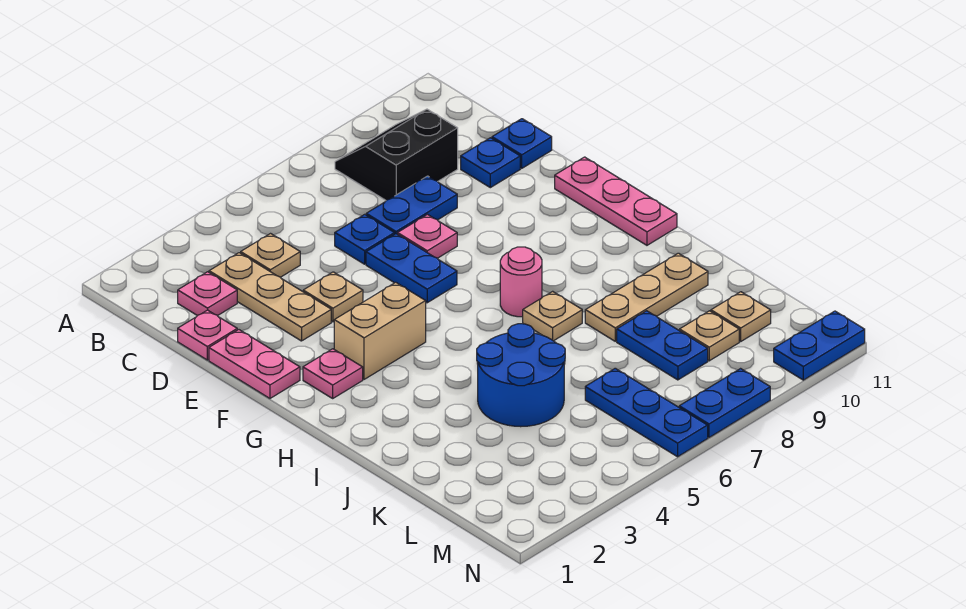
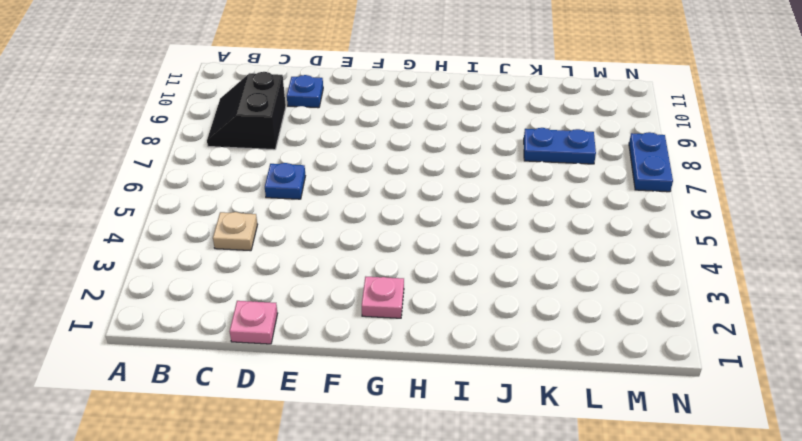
none -> pink 1x1 plate [178,272,237,316]
none -> tan 1x3 plate [209,253,331,341]
none -> blue 1x2 plate [366,176,457,234]

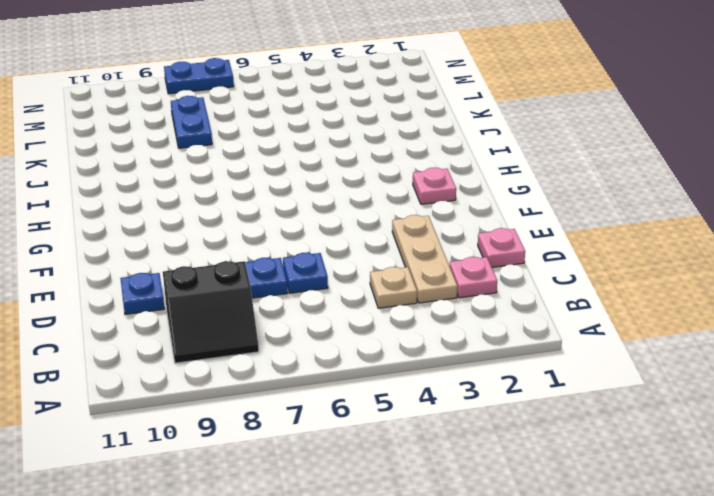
none -> blue 1x1 plate [492,119,552,168]
none -> pink 1x2 plate [209,330,300,398]
none -> tan 1x1 plate [303,272,363,322]

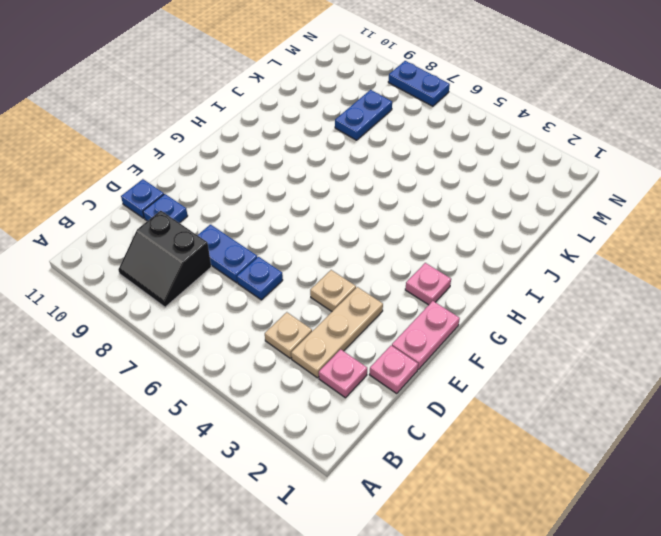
none -> blue 1x2 plate [366,234,457,303]
none -> pink 1x1 plate [398,215,457,258]
none -> pink 1x3 plate [555,157,677,245]

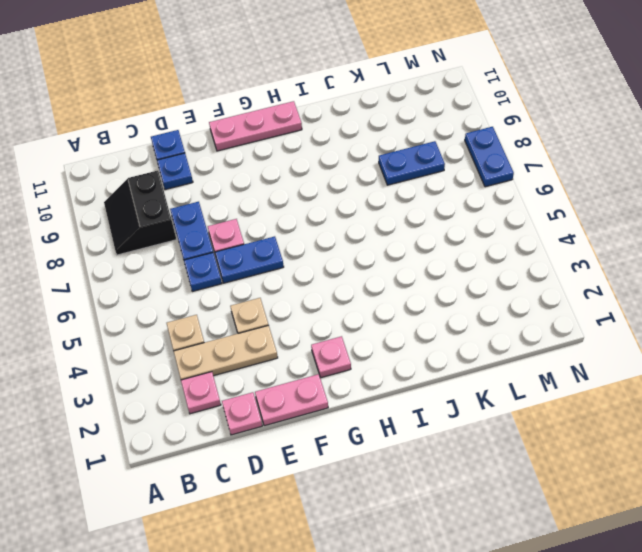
none -> tan 1x2 brick [334,282,426,379]
none -> pink 1x1 round brick [500,247,542,317]
none -> tan 1x1 plate [523,291,582,341]

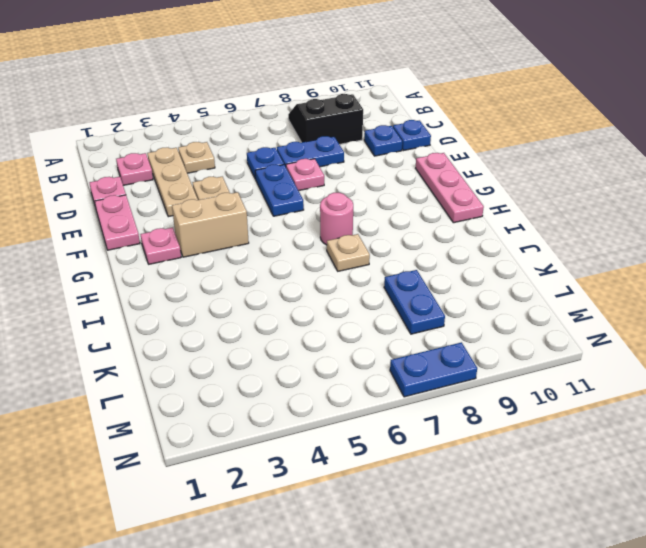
none -> blue 2x2 round brick [477,324,565,427]
none -> tan 1x3 plate [585,253,708,341]
none -> blue 1x3 plate [585,368,708,457]

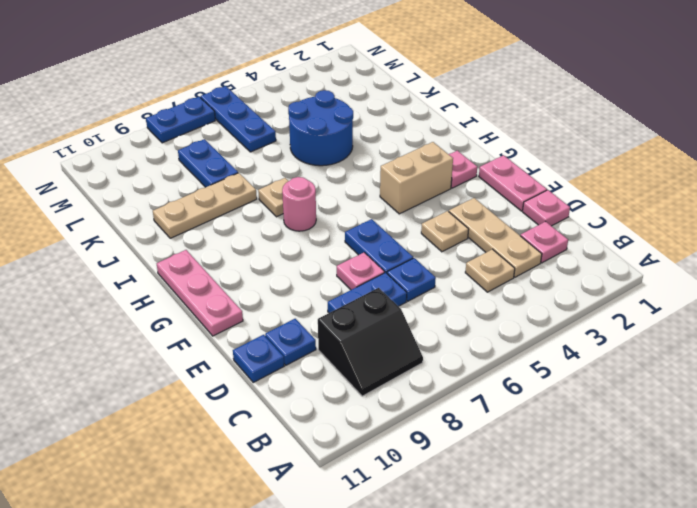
none -> tan 1x1 plate [680,311,739,361]
none -> tan 1x1 plate [711,292,771,341]
none -> blue 1x2 plate [774,311,865,380]

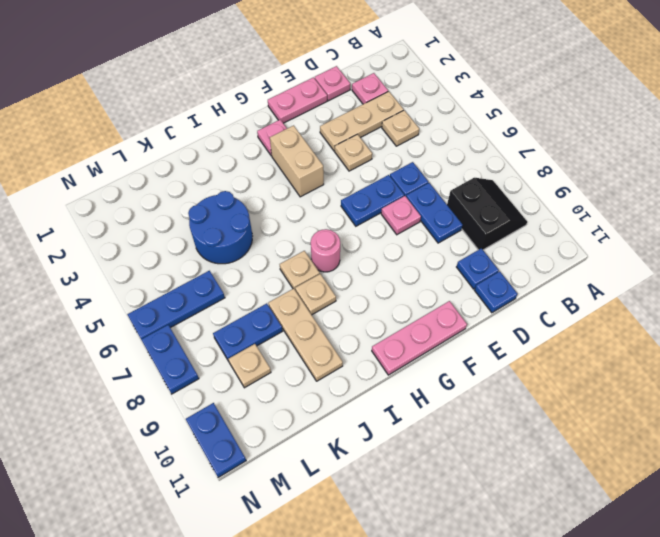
tan 1x1 plate [295,274,336,315] -> tan 1x1 plate moved to [711,292,771,341]

